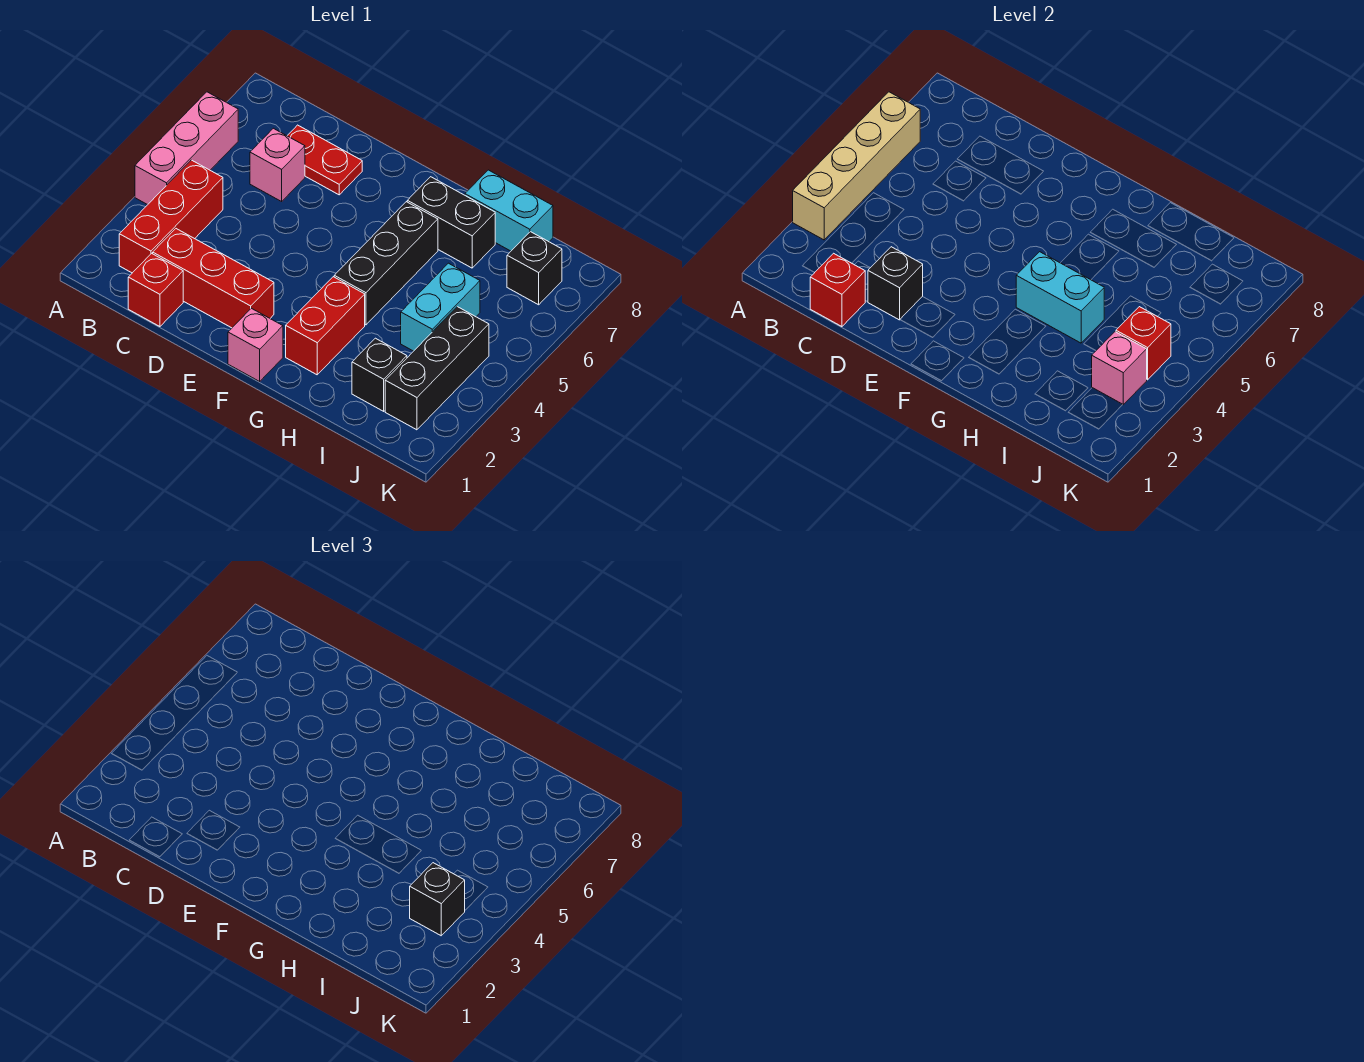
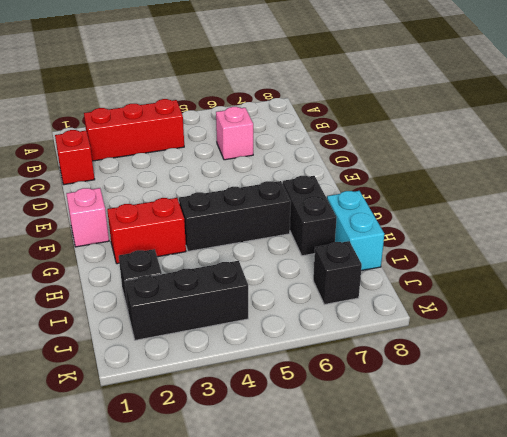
none -> pink 1x3 brick [135,92,238,205]
none -> red 1x3 brick [153,229,274,328]
none -> red 1x2 plate [287,125,362,195]

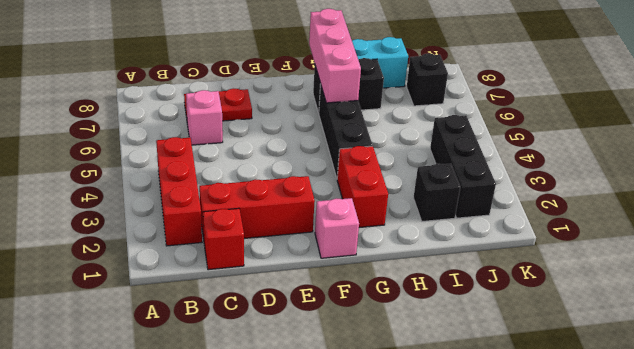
pink 1x3 brick [309,9,361,103] -> pink 1x3 brick moved to [135,92,238,205]
none -> cyan 1x2 brick [401,263,480,351]
none -> tan 1x4 brick [793,92,920,240]
none -> red 1x1 brick [810,253,865,327]

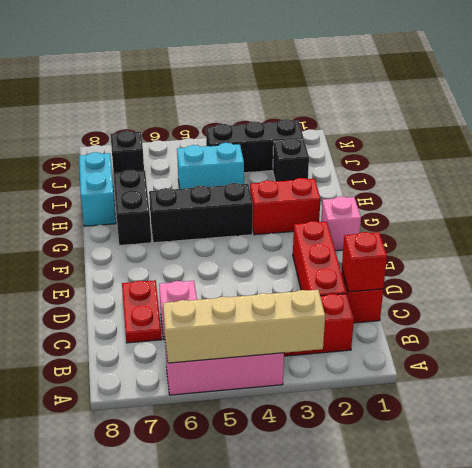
none -> black 1x1 brick [868,247,923,320]
none -> cyan 1x2 brick [1016,252,1104,343]
none -> pink 1x1 brick [1092,332,1147,405]

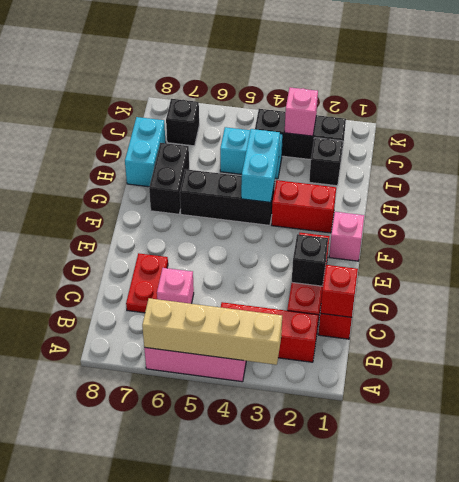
none -> red 1x1 brick [1116,307,1171,380]
none -> black 1x1 brick [410,863,465,936]

